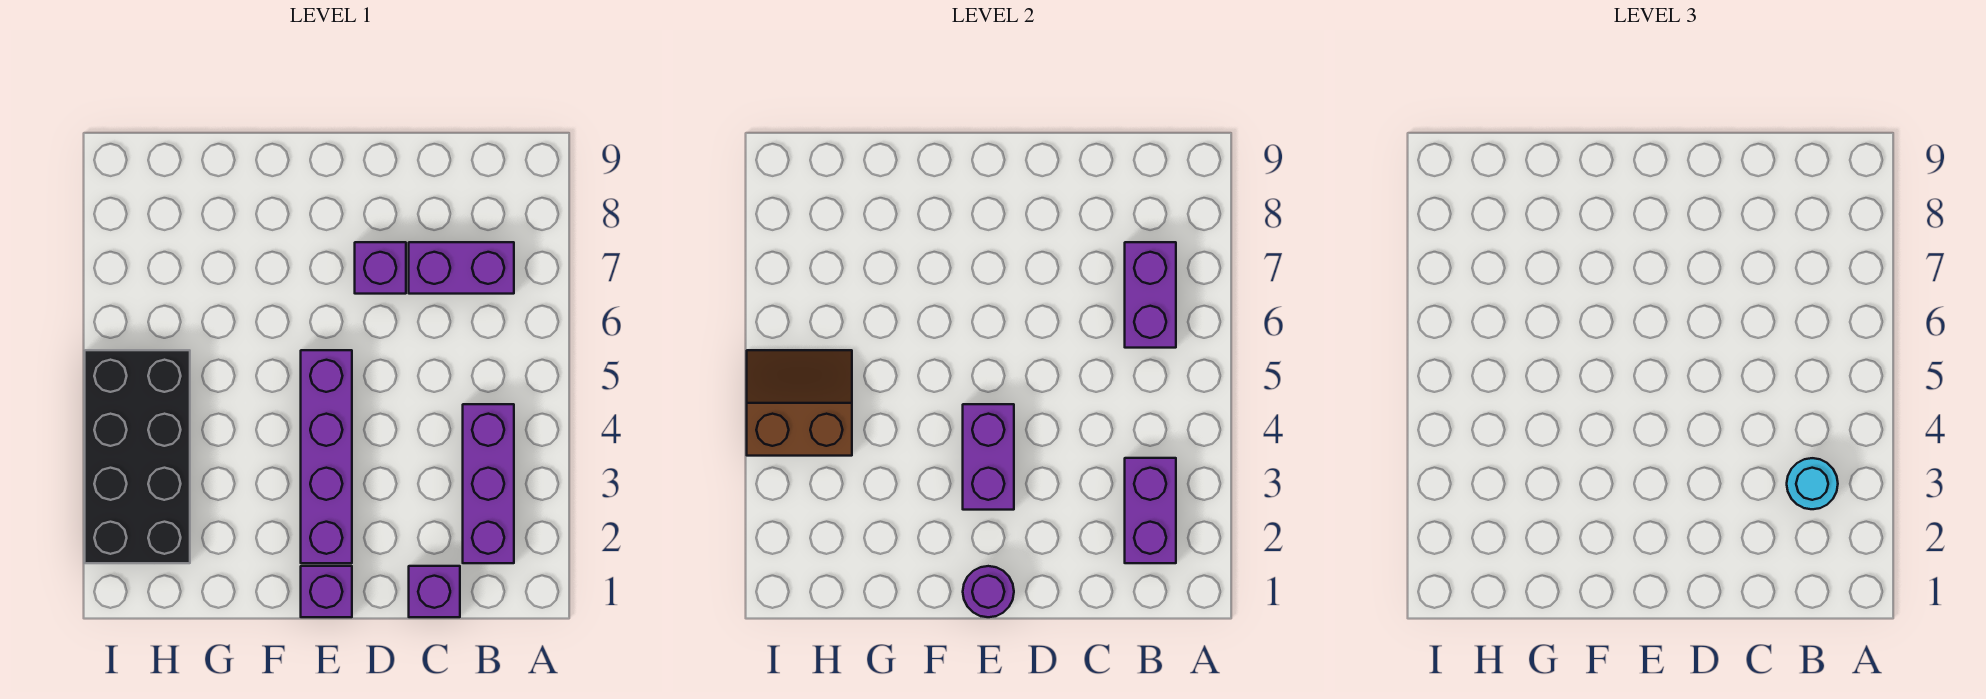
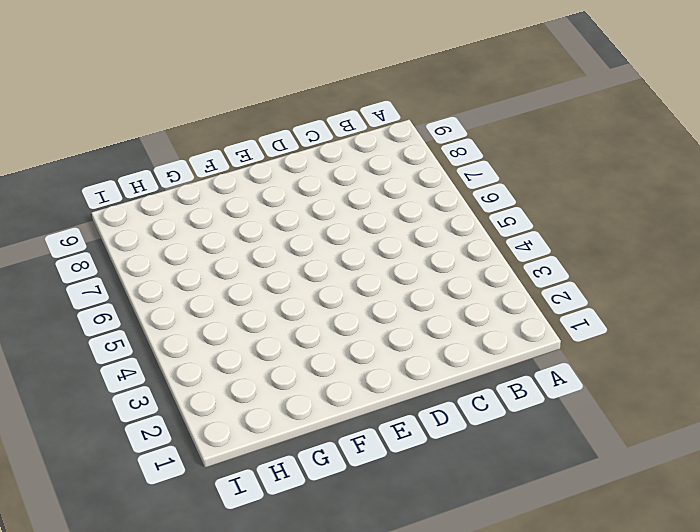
none -> purple 1x3 brick [463,404,514,563]
none -> purple 1x2 brick [409,242,514,294]
none -> purple 1x1 brick [409,566,460,617]

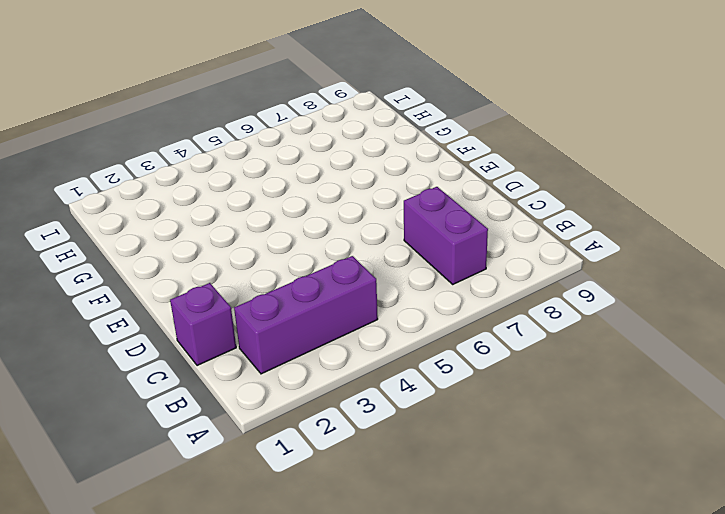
none -> purple 1x1 brick [355,242,406,294]
none -> purple 1x1 brick [301,566,352,617]
none -> purple 1x4 brick [301,350,352,563]

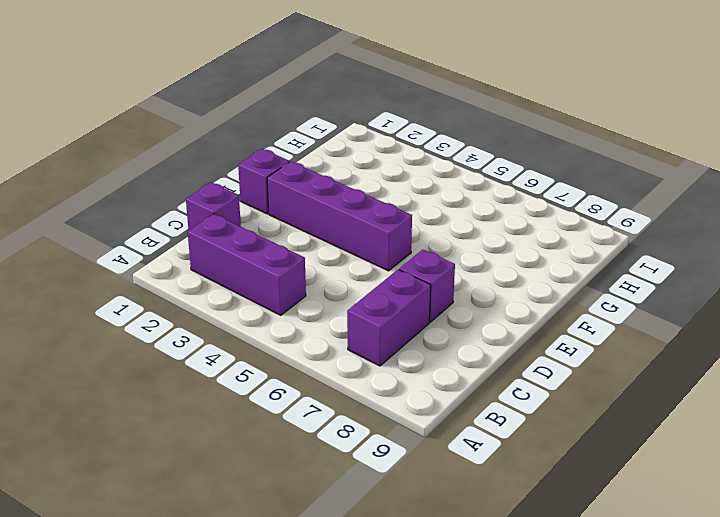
none -> black 2x4 brick [85,350,190,563]
none -> purple 1x2 brick [1125,458,1176,563]
none -> purple 1x2 brick [1125,242,1176,348]

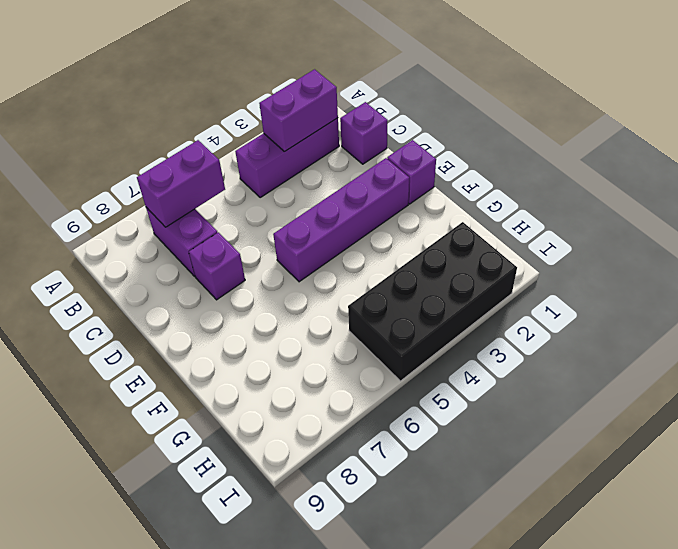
none -> purple 1x1 round brick [963,566,1014,617]
none -> purple 1x2 brick [963,404,1014,510]
none -> brown 2x2 slope [747,350,852,456]

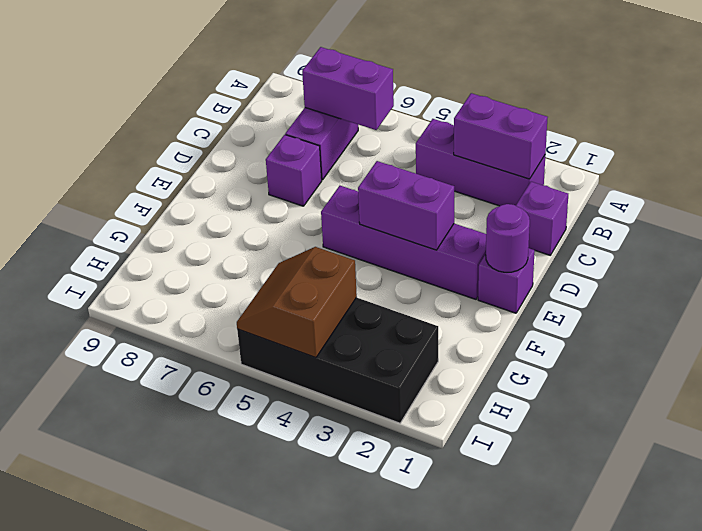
none -> cyan 1x1 round brick [1787,458,1838,509]

